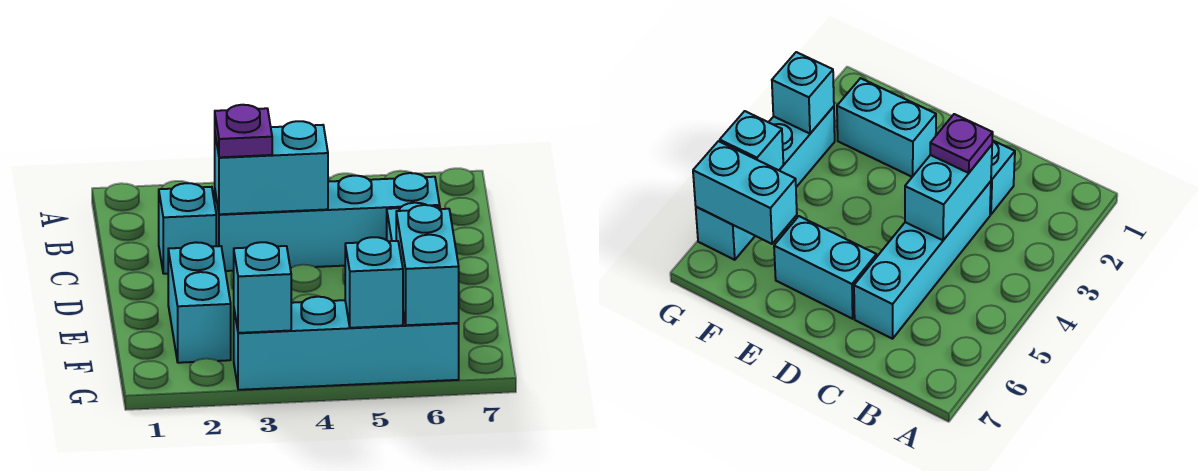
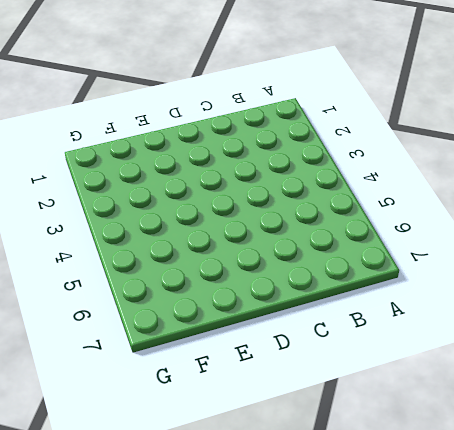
none -> cyan 1x1 brick [159,183,216,274]
none -> cyan 1x4 brick [215,173,440,271]

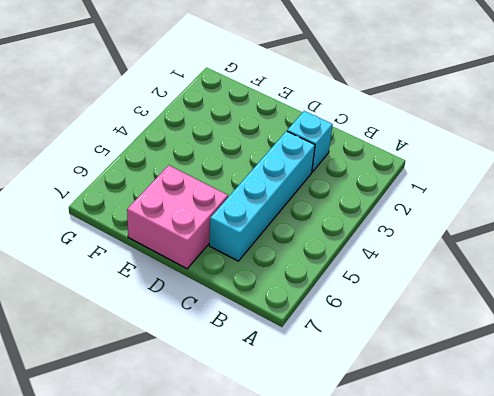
pink 2x2 brick [127,165,228,269] -> cyan 1x2 brick [774,216,877,319]
none -> cyan 1x2 brick [168,242,231,363]
none -> cyan 1x4 brick [234,297,459,390]

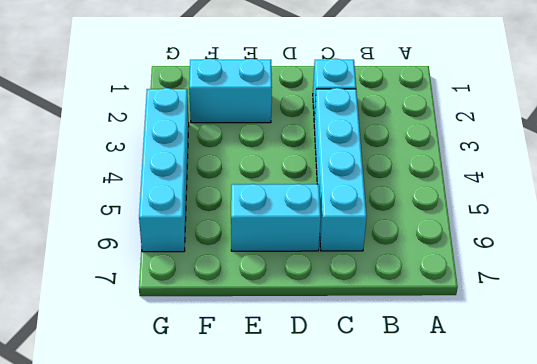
none -> cyan 1x2 brick [215,121,328,214]
none -> cyan 1x2 brick [396,205,459,325]

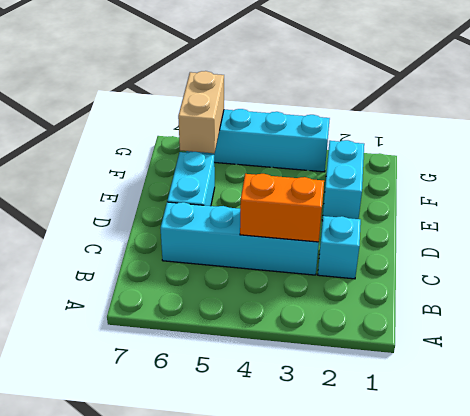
orange 1x2 brick [240,174,324,242] -> cyan 1x2 brick [215,121,328,214]
tan 1x2 brick [178,71,224,153] -> cyan 1x2 brick [396,205,459,325]
none -> cyan 1x1 brick [234,242,291,333]
none -> cyan 1x1 brick [345,237,403,328]

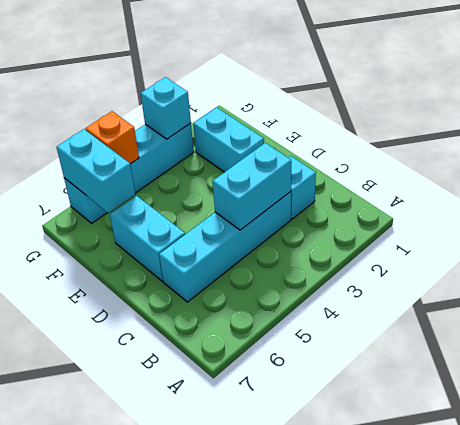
orange 1x1 brick [86,111,139,164] -> cyan 1x1 brick [345,237,403,328]
none -> purple 1x1 plate [215,105,272,157]

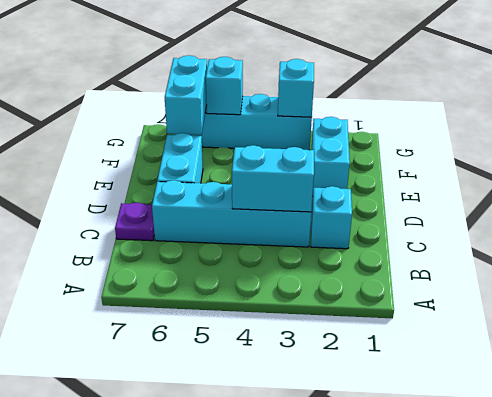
purple 1x1 plate [115,203,154,241] -> purple 1x1 plate moved to [215,105,272,157]

